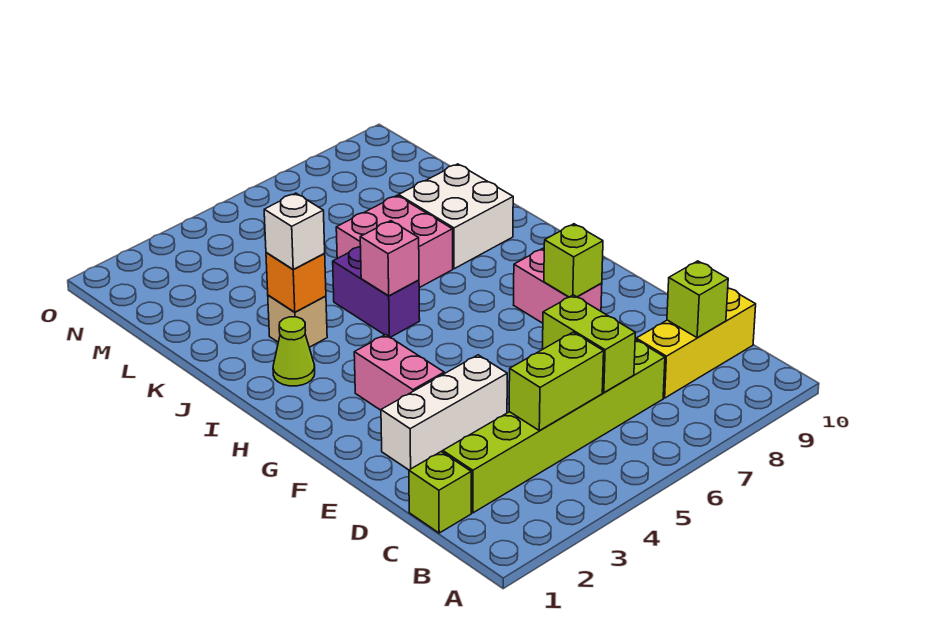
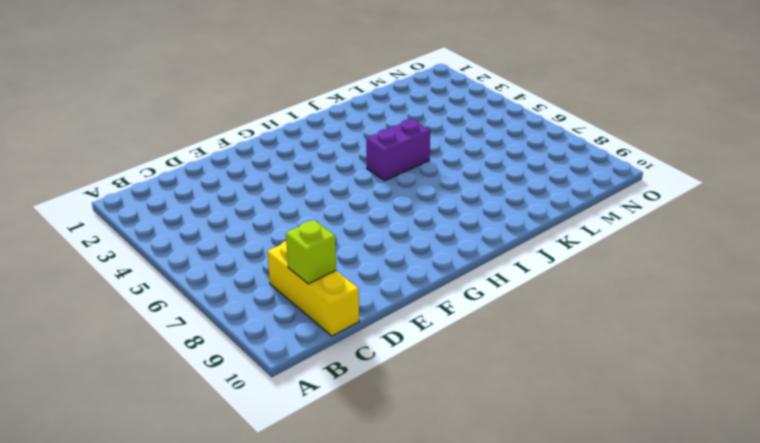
none -> lime 1x1 brick [409,452,471,533]
none -> lime 1x6 brick [443,339,665,513]
none -> white 1x3 brick [381,355,507,470]

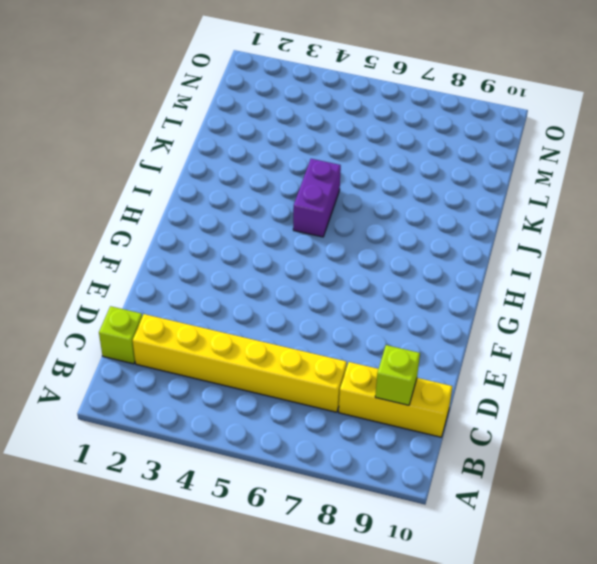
yellow 1x6 brick [133,314,347,412] -> lime 1x6 brick [443,339,665,513]
none -> white 1x3 brick [381,355,507,470]
none -> pink 1x2 brick [354,335,444,410]
none -> pink 1x2 brick [514,249,602,323]

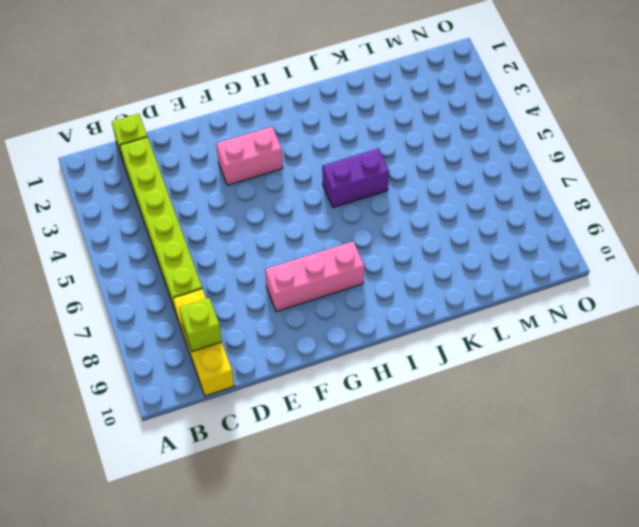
pink 1x3 brick [265,241,364,312] -> pink 1x2 brick [514,249,602,323]
none -> white 1x3 brick [381,355,507,470]
none -> lime 1x1 cone [273,317,315,386]
none -> tan 1x1 brick [268,295,327,347]

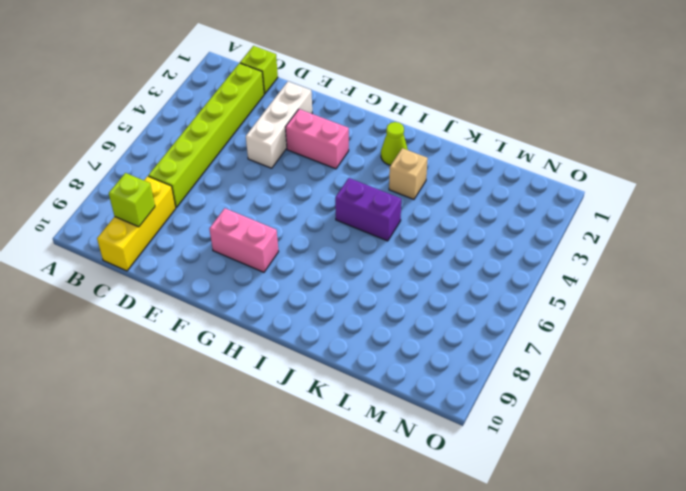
none -> pink 2x2 brick [336,196,453,288]
none -> white 2x2 brick [399,164,513,269]
none -> lime 1x2 brick [509,332,604,431]

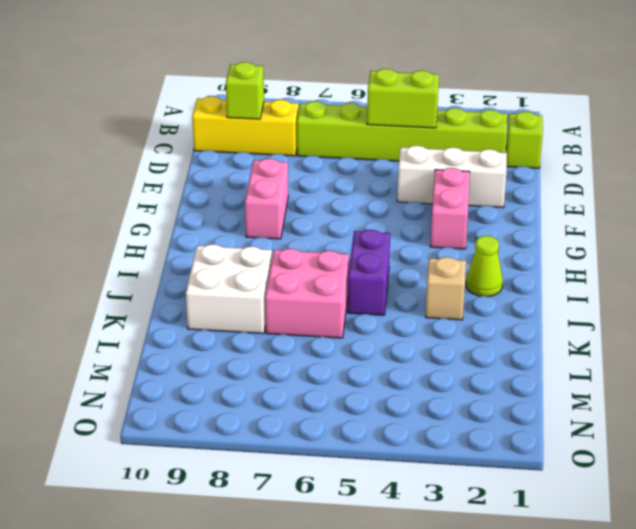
none -> lime 1x2 brick [543,295,635,393]
none -> lime 1x1 brick [544,224,603,297]
none -> pink 1x1 brick [360,221,419,296]

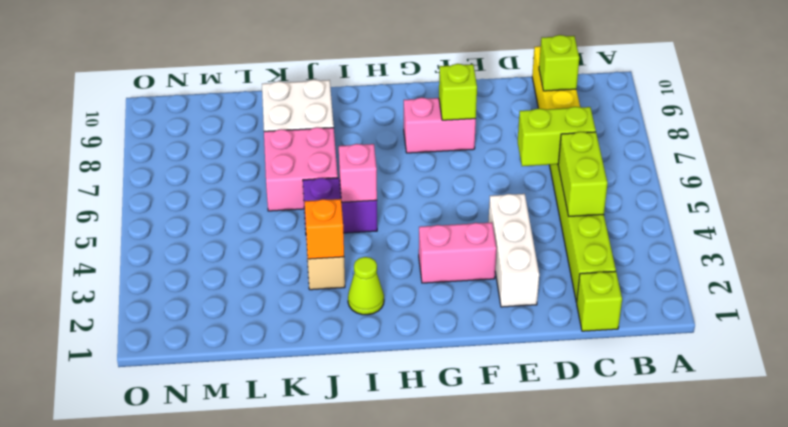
none -> white 1x1 brick [264,193,325,270]

